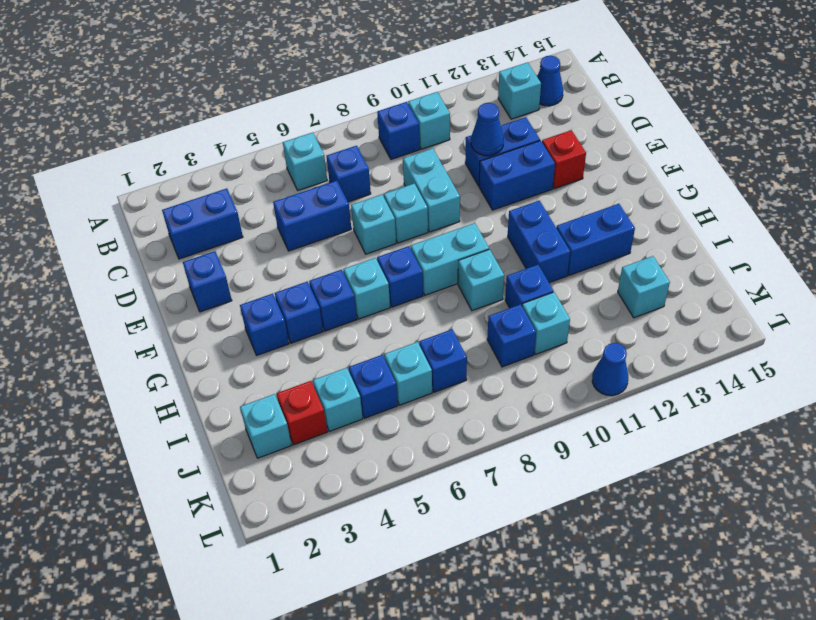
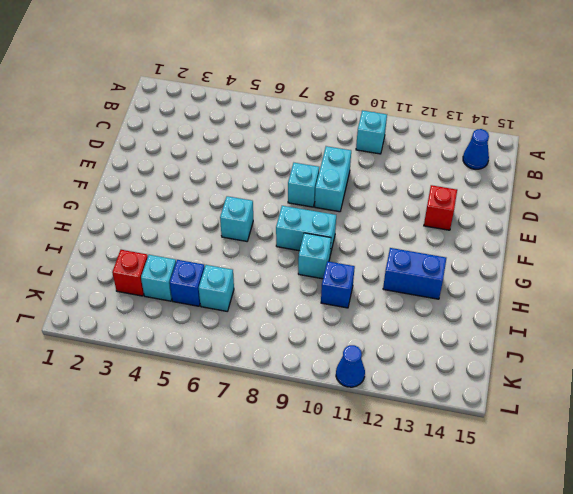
none -> cyan 1x1 brick [283,132,327,190]
none -> blue 1x1 brick [377,102,420,159]
none -> cyan 1x1 brick [498,62,541,119]
none -> blue 1x2 brick [162,188,243,259]

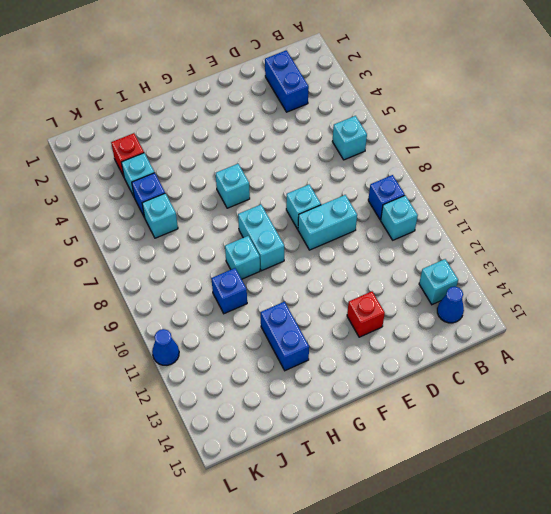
none -> blue 1x1 brick [327,146,371,202]
none -> blue 1x2 brick [273,181,351,251]
none -> blue 1x2 brick [465,117,540,186]
none -> blue 1x1 brick [183,251,232,312]

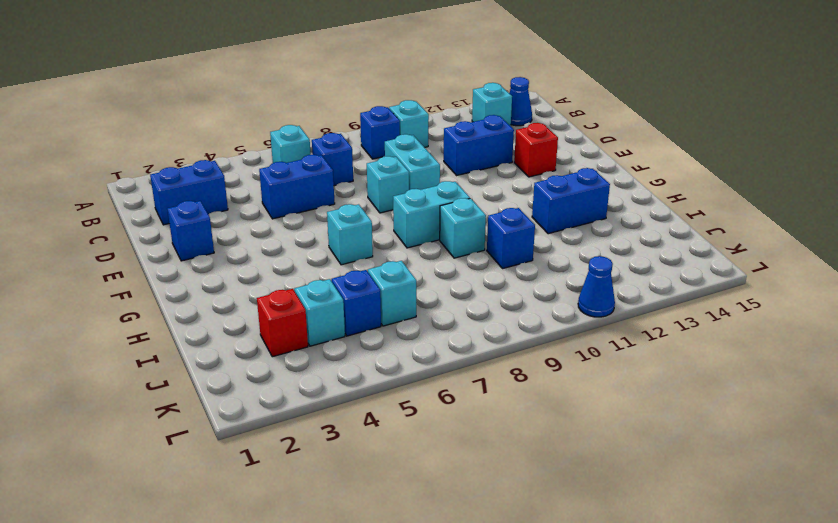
none -> cyan 1x1 brick [351,195,396,254]
none -> blue 1x2 brick [479,141,555,210]
none -> blue 1x1 brick [240,294,289,355]
none -> blue 1x1 brick [275,282,323,343]

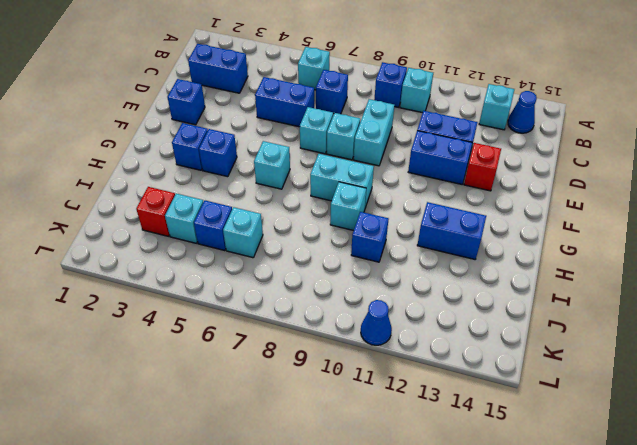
none -> blue 1x1 brick [309,270,357,331]
none -> blue 1x1 brick [377,246,423,307]
none -> blue 1x2 brick [508,201,570,283]
none -> cyan 1x1 brick [240,394,292,458]

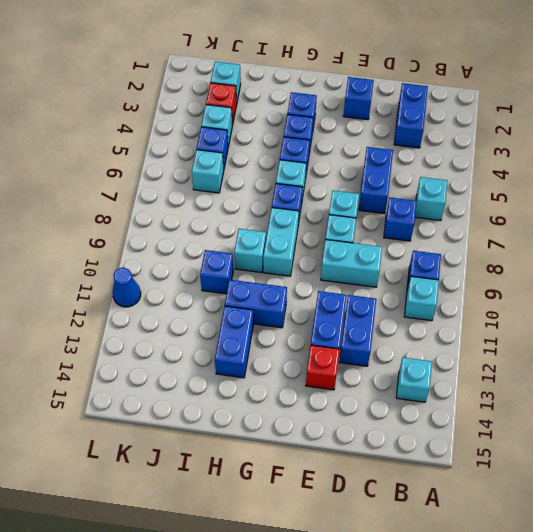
none -> blue 1x1 cone [537,56,563,106]
none -> blue 1x1 brick [419,329,467,392]
none -> blue 1x1 brick [487,304,536,367]
none -> cyan 1x1 brick [522,292,570,354]

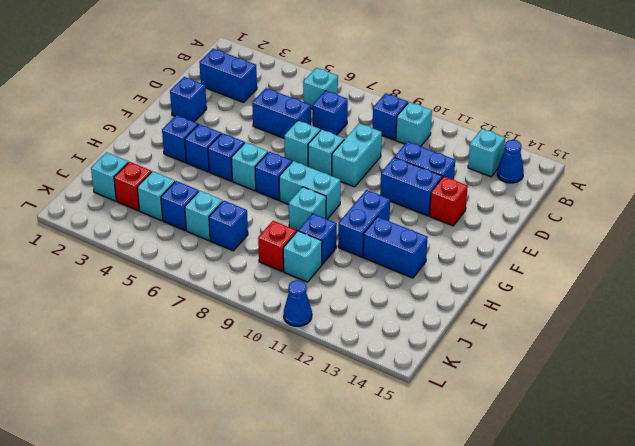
red 1x1 brick [258,221,297,272] -> blue 1x1 brick [487,304,536,367]
none -> cyan 1x1 brick [618,256,670,318]
none -> blue 1x1 cone [471,103,504,156]

